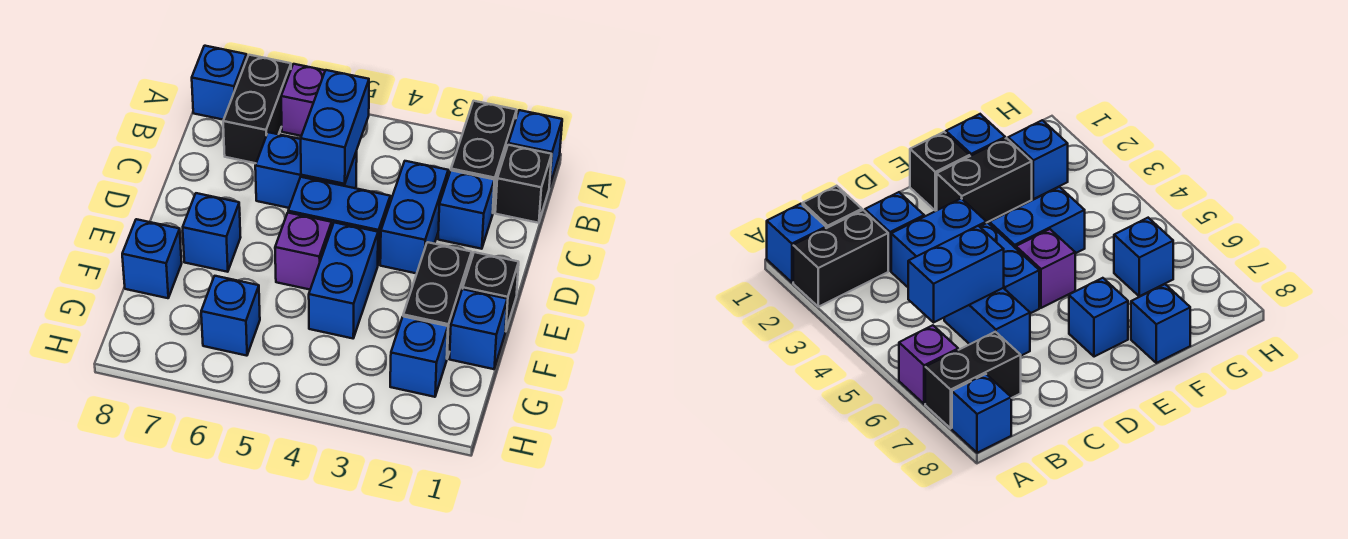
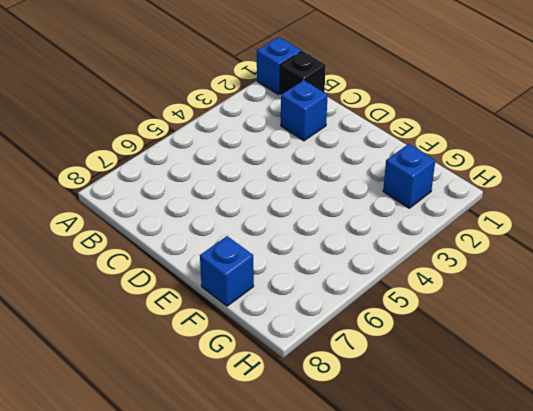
none -> black 1x2 brick [451,101,517,212]
none -> purple 1x1 brick [281,64,325,136]
none -> black 1x2 brick [223,55,291,163]

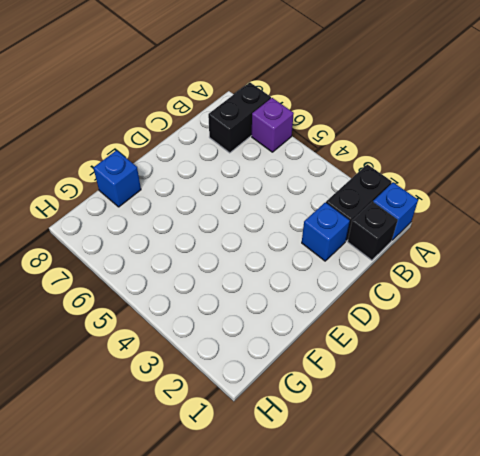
none -> blue 1x1 brick [192,46,247,120]
none -> blue 1x2 brick [380,161,448,273]
none -> blue 1x2 brick [255,132,357,208]

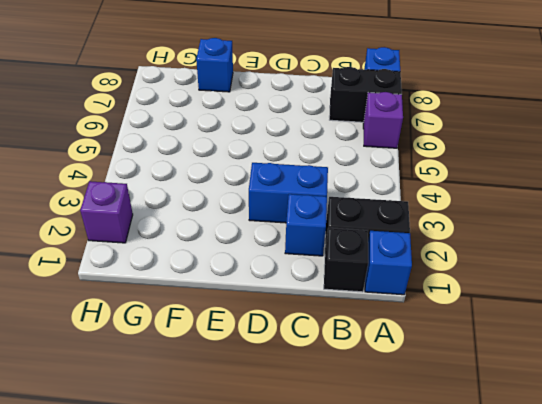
purple 1x1 brick [80,181,133,243] -> purple 1x1 brick moved to [275,213,332,290]
none -> blue 1x2 brick [255,132,357,208]
none -> blue 1x2 brick [288,177,390,264]
none -> black 1x1 brick [463,252,519,331]

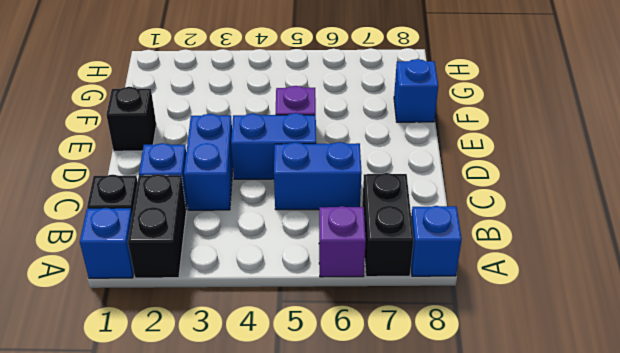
none -> black 1x2 brick [403,242,472,358]
none -> blue 1x2 brick [309,222,378,338]
none -> blue 1x1 brick [183,193,241,272]

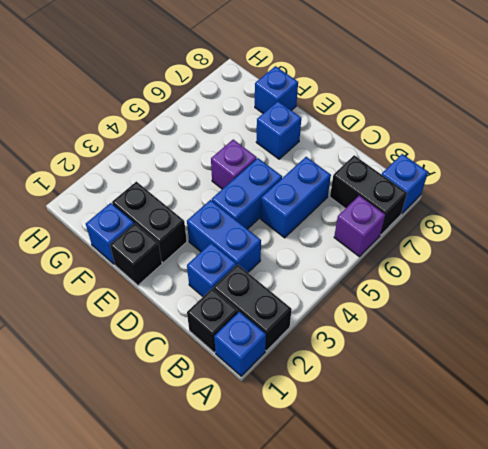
none -> blue 1x2 brick [309,222,378,338]
none -> blue 1x1 brick [390,316,448,397]
none -> blue 1x1 brick [201,276,260,356]

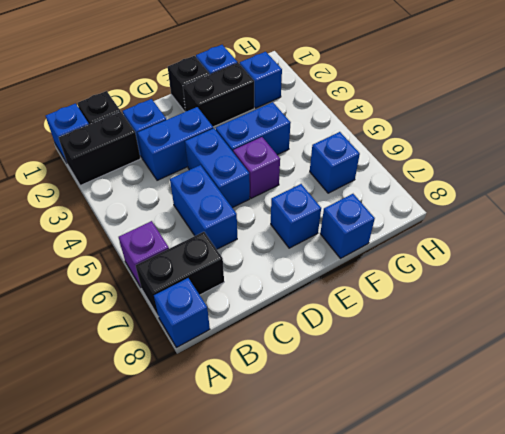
none -> blue 1x2 brick [301,70,369,184]

